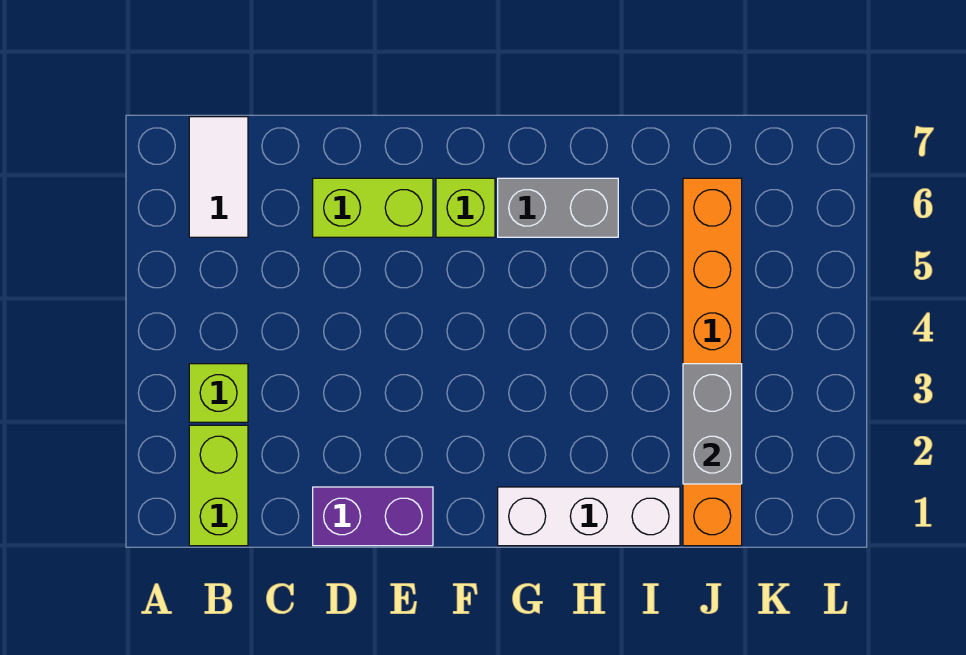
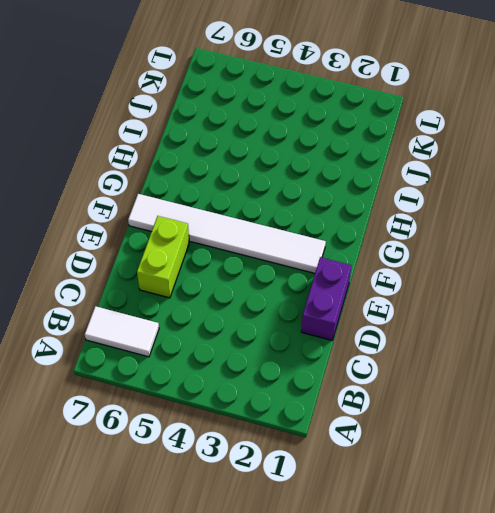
white 1x6 tile [128,194,326,273] -> lime 1x1 brick [436,178,495,237]
none -> lime 1x2 brick [189,425,248,546]
none -> lime 1x1 brick [189,364,248,422]

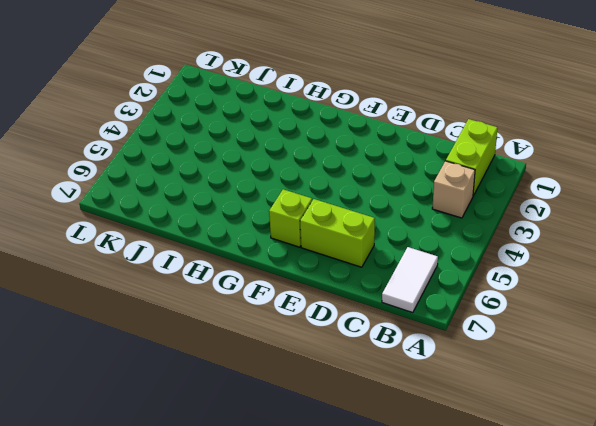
tan 1x1 brick [432,161,475,218] -> lime 1x1 brick [189,364,248,422]
none -> purple 1x2 brick [313,487,433,546]
none -> white 1x3 brick [498,487,680,546]

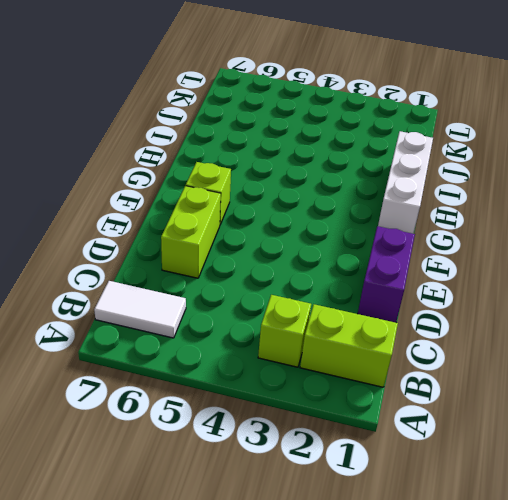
none -> grey 1x2 brick [498,178,618,237]
none -> orange 1x6 brick [683,178,742,546]

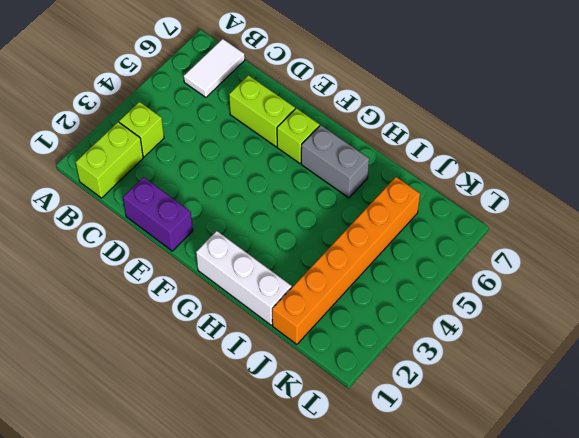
none -> grey 1x2 brick [683,364,742,484]

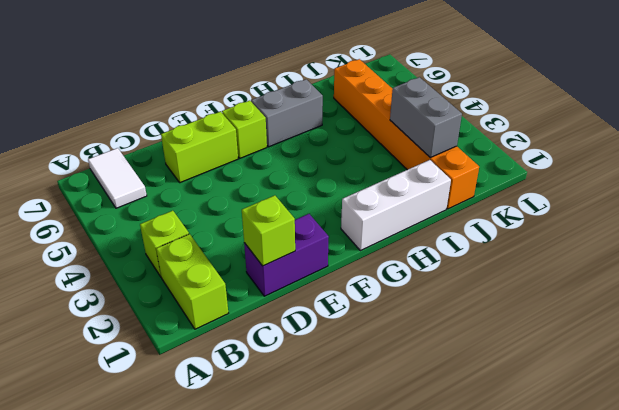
lime 1x1 brick [242,195,295,266] -> none

